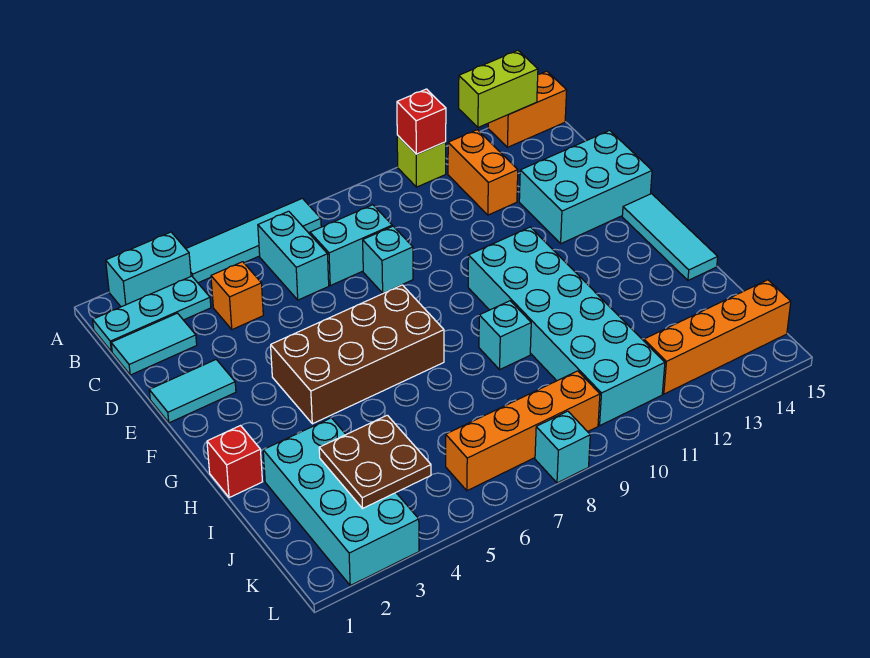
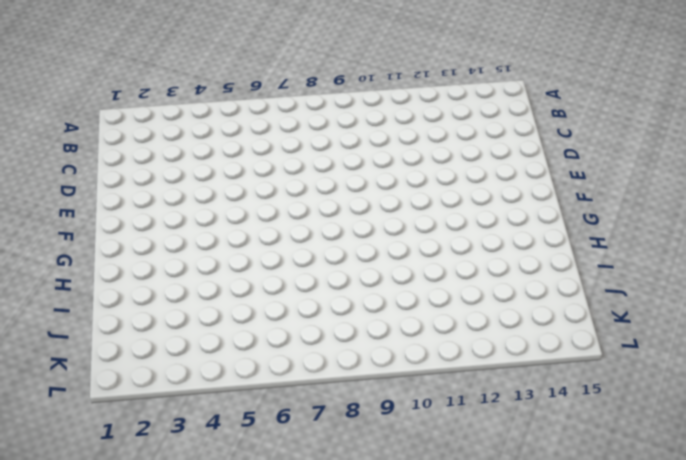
none -> cyan 1x2 brick [106,232,191,307]
none -> cyan 1x4 tile [186,198,321,283]
none -> lime 1x1 brick [397,135,446,187]

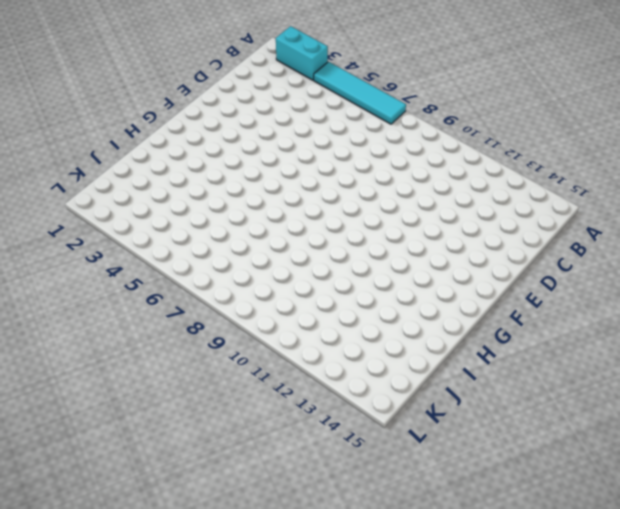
none -> lime 1x1 brick [397,135,446,187]
none -> orange 1x2 brick [488,71,567,147]
none -> cyan 1x3 plate [93,276,211,352]

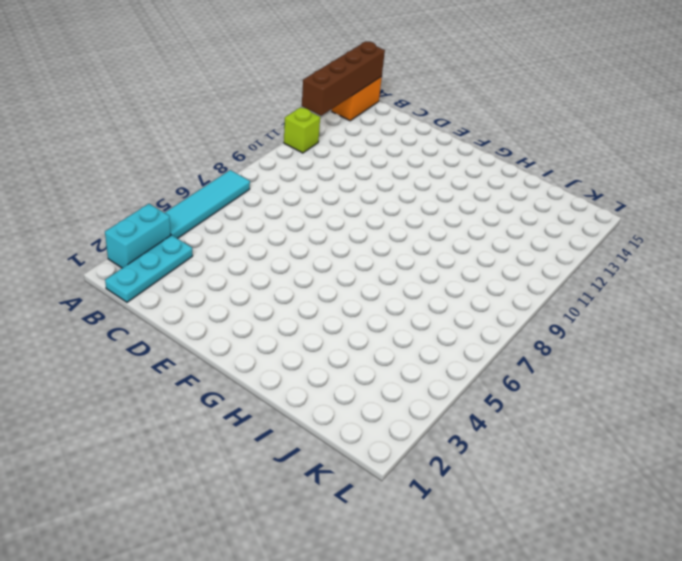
brown 1x4 brick [302,42,385,116] -> lime 1x2 brick [459,51,538,127]
none -> cyan 1x2 brick [258,211,329,300]
none -> orange 1x2 brick [448,130,518,215]
none -> cyan 1x2 tile [111,313,197,375]

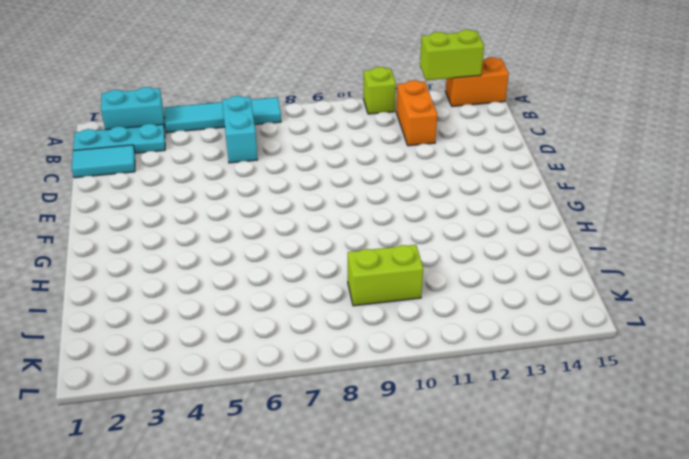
lime 1x2 brick [348,245,423,306] -> cyan 2x6 brick [468,227,665,425]
none -> orange 1x1 brick [211,262,263,330]
none -> cyan 1x2 brick [310,205,392,286]
none -> cyan 1x1 brick [363,226,413,293]

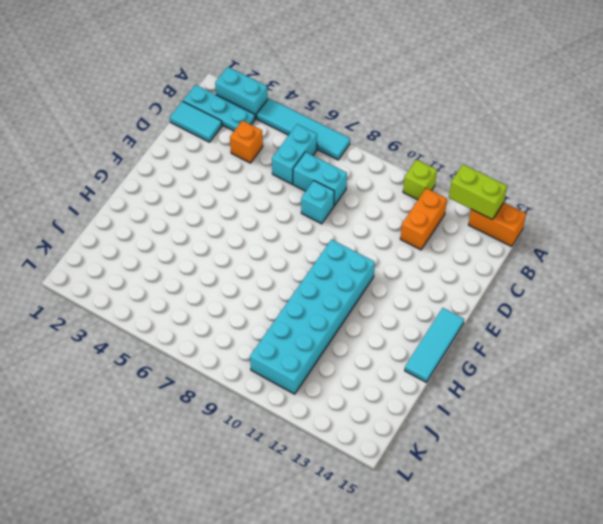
none -> cyan 2x3 brick [519,131,652,244]
none -> cyan 1x2 tile [149,360,236,423]
none -> brown 2x4 brick [271,285,444,424]

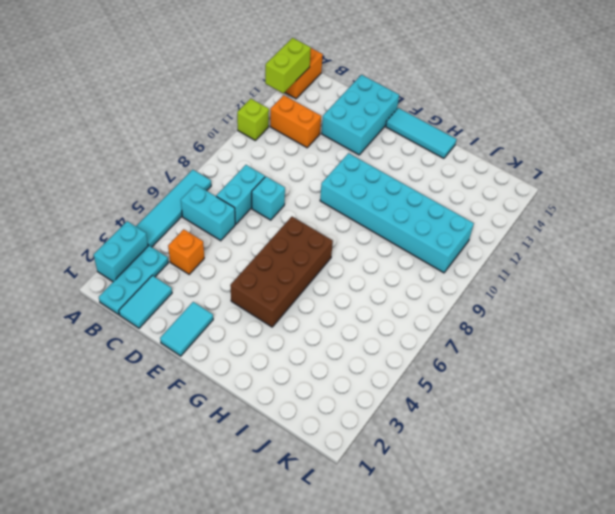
none -> red 1x1 brick [207,426,263,498]
none -> cyan 1x1 brick [479,301,531,369]
none -> cyan 2x4 brick [263,418,419,585]

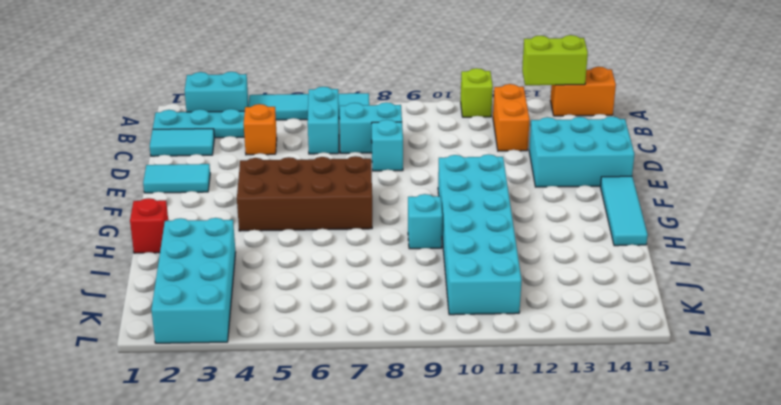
none -> orange 1x4 brick [446,371,600,491]
none -> orange 1x4 brick [644,280,791,394]
none -> cyan 1x1 brick [535,411,590,483]

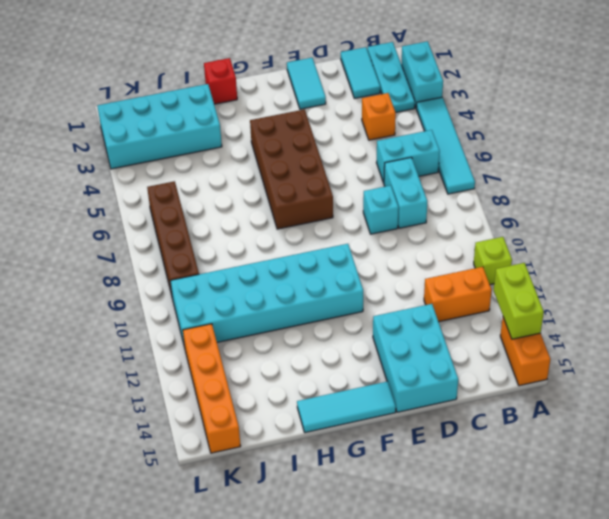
brown 1x4 brick [147,181,199,299] -> orange 1x4 brick [446,371,600,491]
none -> cyan 1x1 brick [479,301,531,369]
none -> cyan 1x1 brick [535,411,590,483]
none -> red 1x1 brick [397,89,446,154]

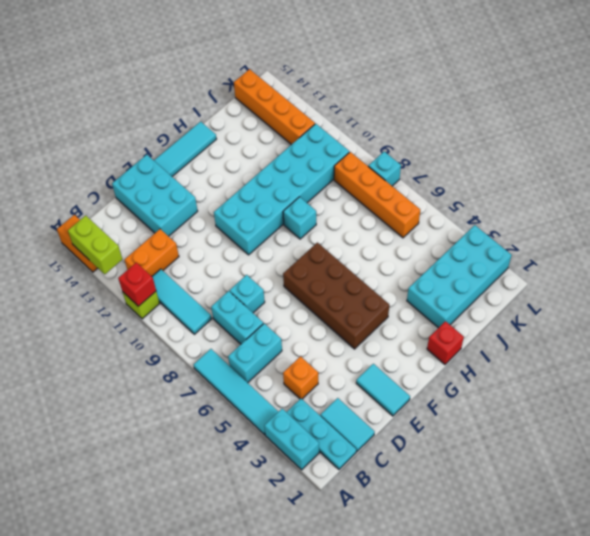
cyan 1x3 tile [152,269,212,334] -> none
none -> brown 2x2 plate [319,415,431,508]

